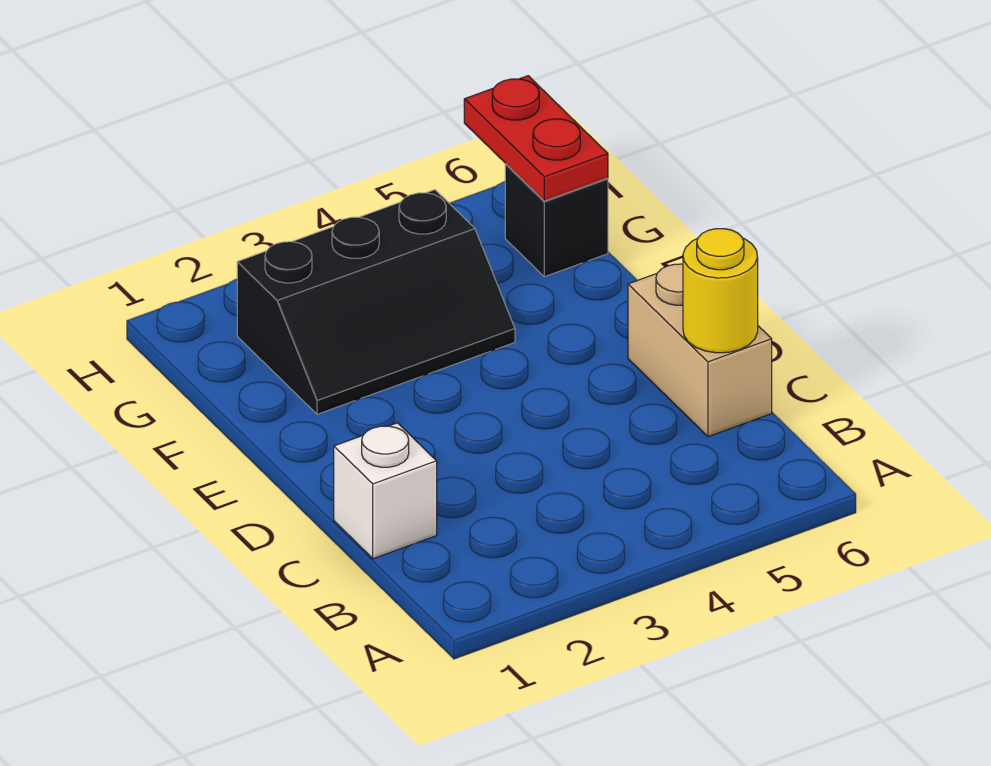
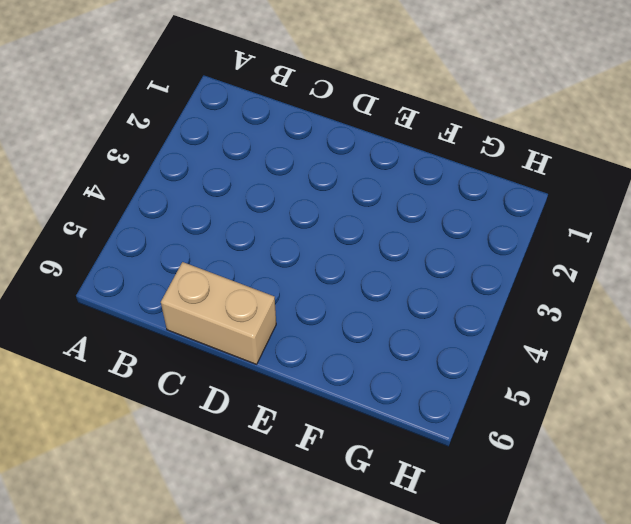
none -> white 1x1 brick [334,423,437,559]
none -> black 2x3 slope [237,190,515,414]

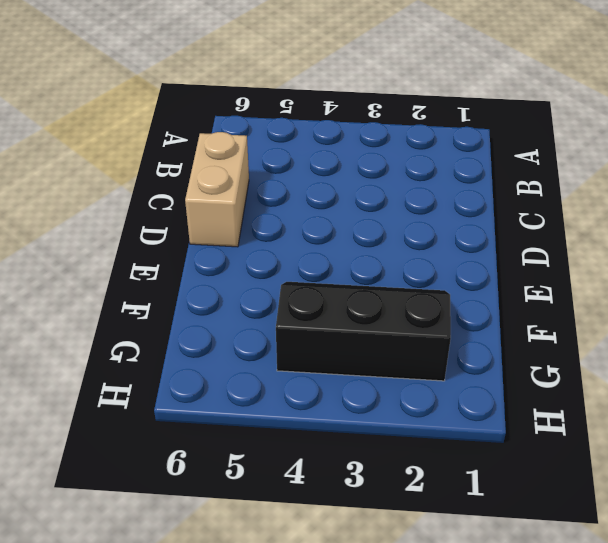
none -> white 1x1 brick [334,423,437,559]
none -> black 1x1 brick [505,164,608,277]

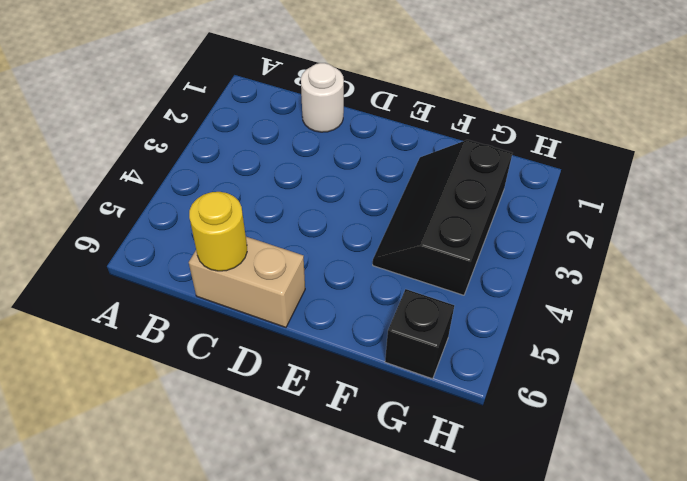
white 1x1 round brick [301,63,344,132] -> white 1x1 brick [334,423,437,559]
none -> red 1x2 plate [464,76,608,201]

